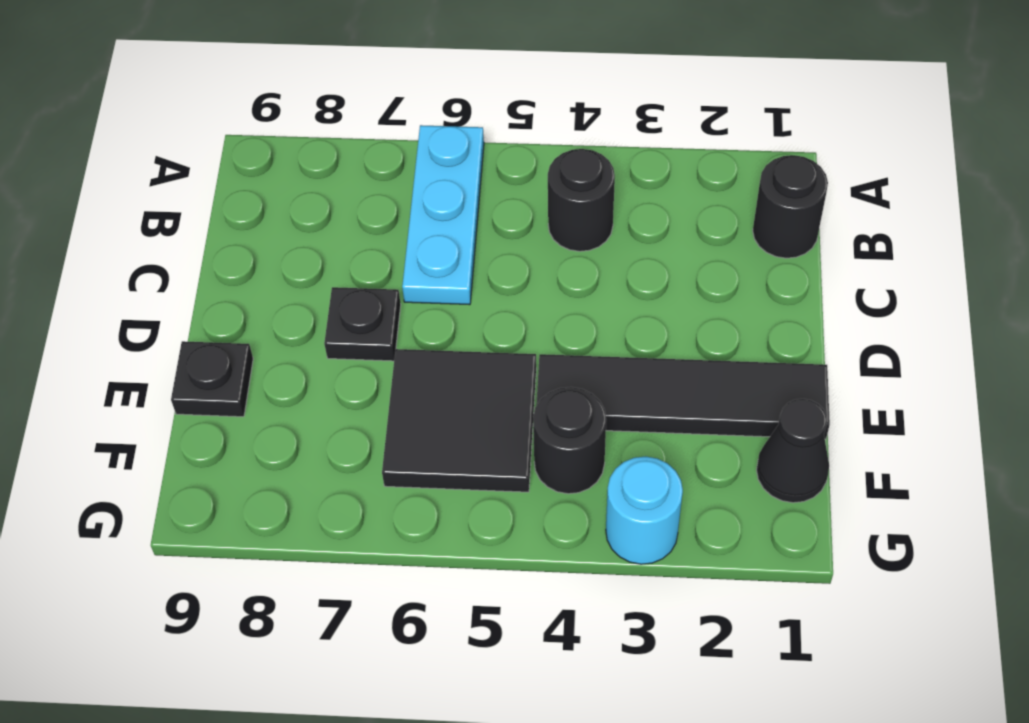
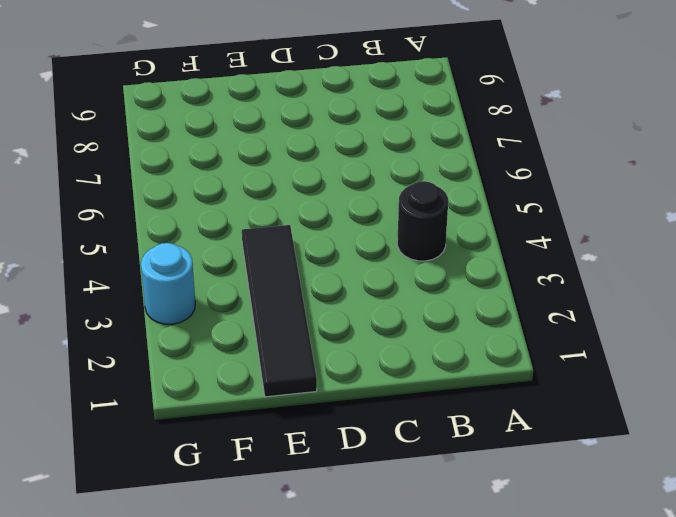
none -> cyan 1x3 plate [402,125,484,305]
none -> black 1x1 round brick [753,155,828,258]

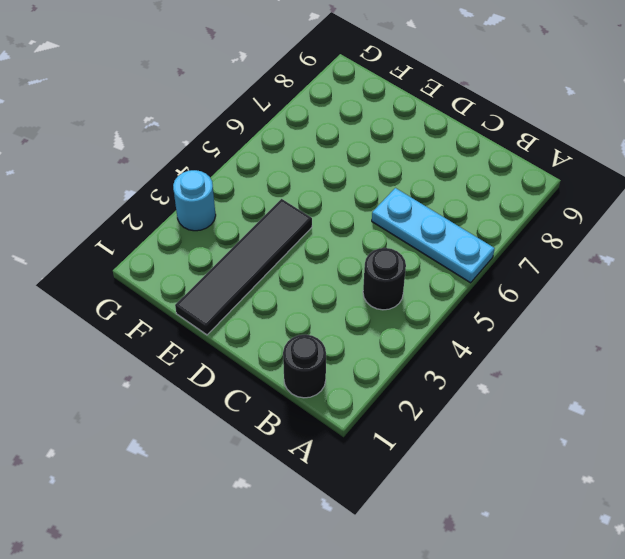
none -> black 1x1 plate [324,287,401,361]
none -> black 2x2 tile [382,349,536,492]

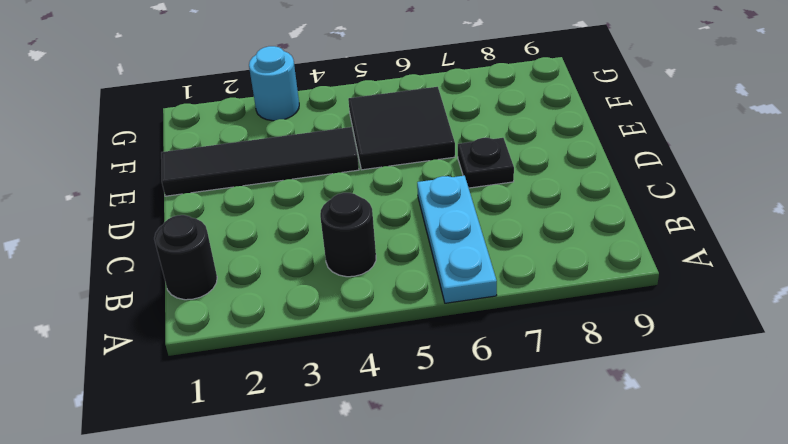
none -> black 1x1 plate [171,341,253,417]
none -> black 1x1 cone [757,399,829,503]

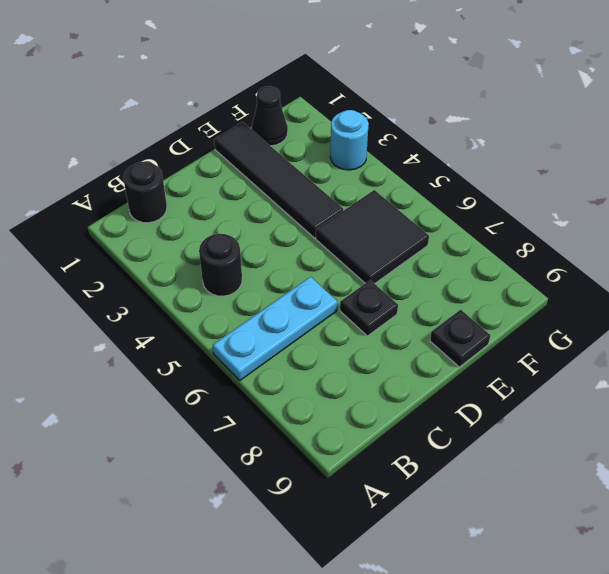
none -> black 1x1 round brick [533,387,606,494]

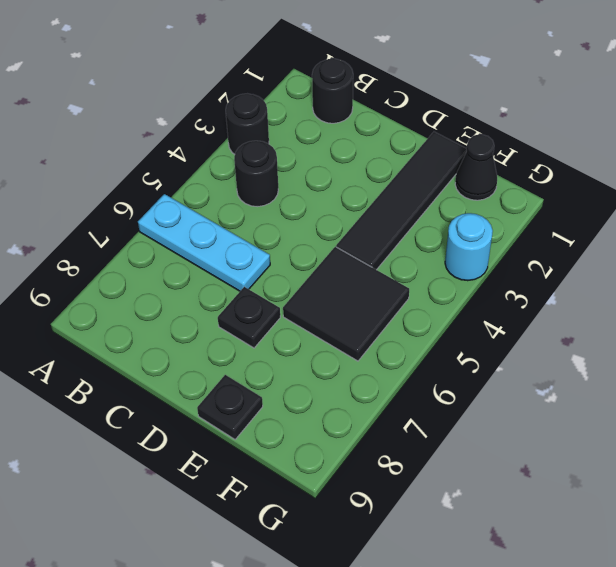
black 1x1 round brick [226,94,269,154] -> black 1x1 round brick moved to [533,387,606,494]

